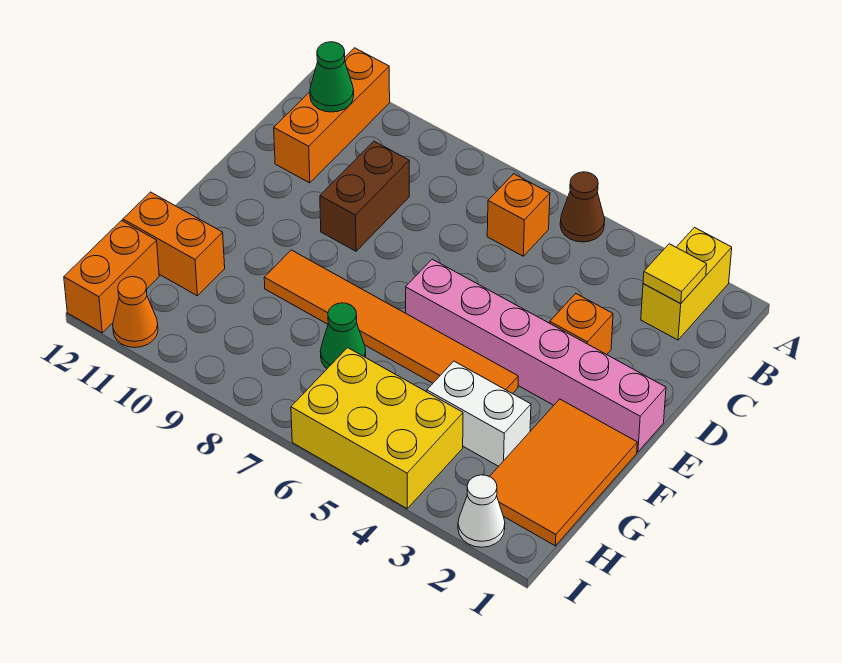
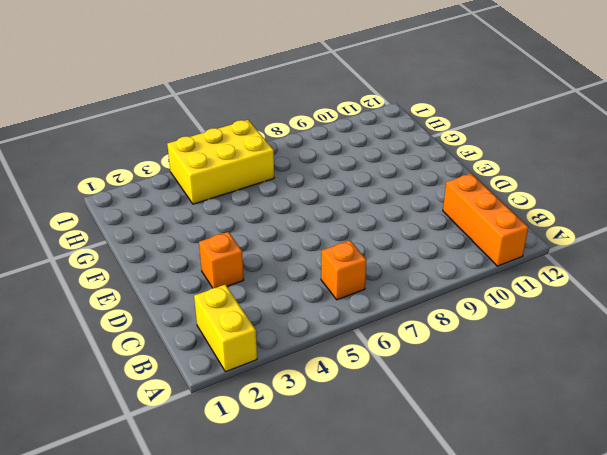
none -> brown 1x1 cone [560,172,605,242]
none -> brown 1x2 brick [320,141,409,251]
none -> pink 1x6 brick [406,259,666,452]

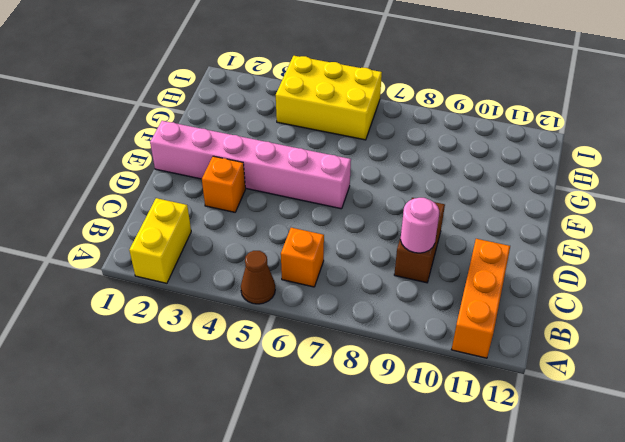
pink 1x1 round brick [401,198,439,253] -> none
none -> orange 2x3 tile [490,399,637,546]
none -> orange 1x6 tile [264,250,518,394]
none -> white 1x2 brick [427,361,531,466]

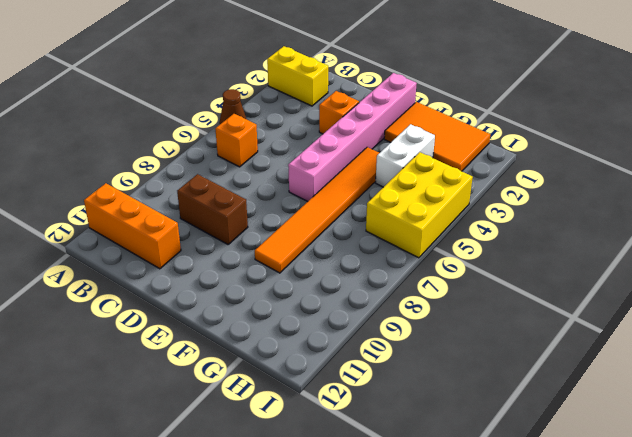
none -> green 1x1 cone [320,303,366,368]
none -> orange 1x2 brick [123,192,225,296]
none -> orange 1x2 brick [64,221,159,333]

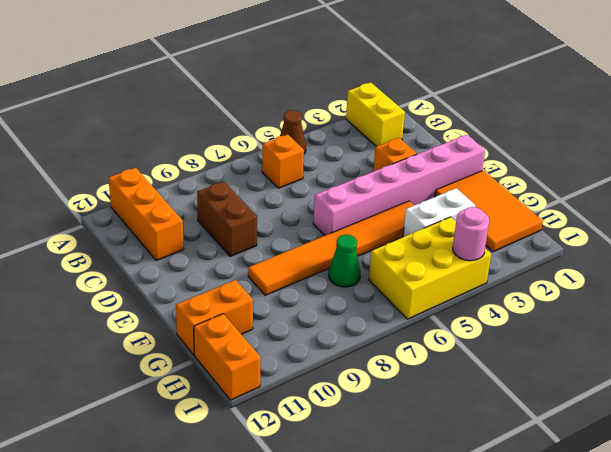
pink 1x1 round brick [453,207,489,261] -> none
none -> white 1x1 cone [458,475,505,547]
none -> orange 1x1 cone [113,277,158,348]
none -> yellow 1x1 tile [643,244,707,303]

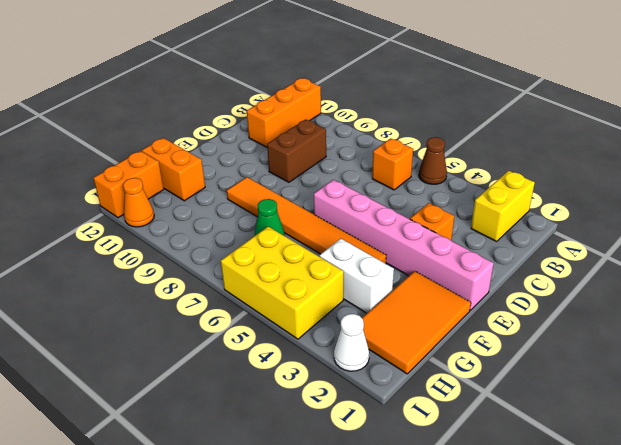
none -> yellow 1x1 tile [643,244,707,303]
none -> green 1x1 cone [310,42,354,112]

